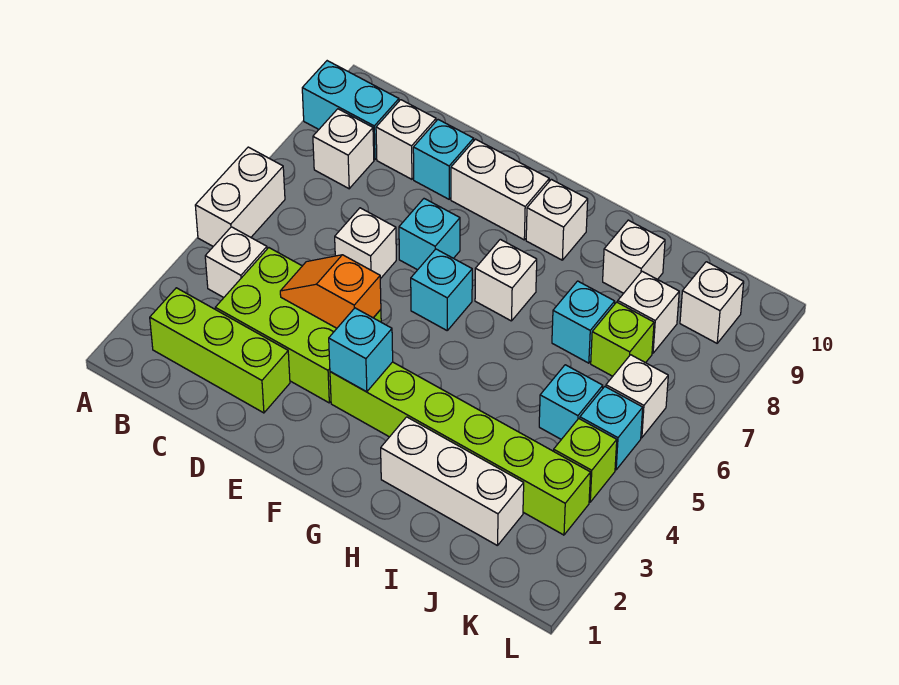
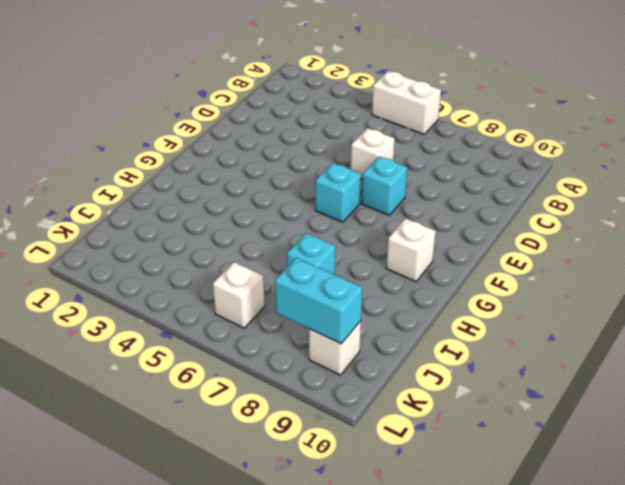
cyan 1x2 brick [275,257,362,344] -> cyan 1x2 brick turned to [302,61,399,159]
none -> lime 1x3 brick [150,288,290,413]
none -> white 1x1 brick [205,227,267,297]
none -> white 1x1 brick [313,109,374,189]

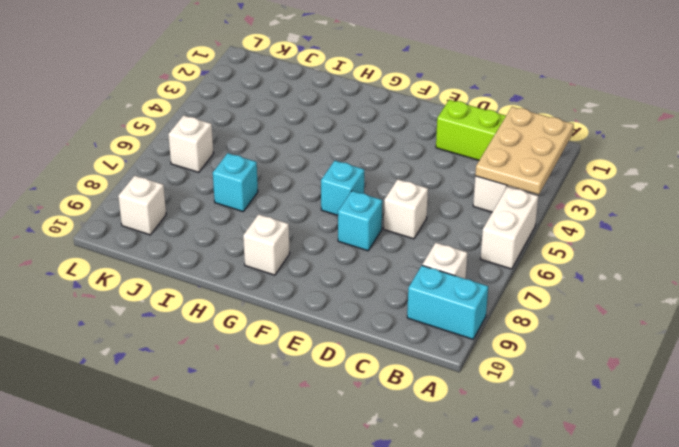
tan 2x3 plate [475,107,574,194] -> none
none -> lime 2x3 brick [215,248,381,403]
none -> white 1x1 brick [376,100,436,179]
none -> cyan 1x1 brick [413,120,474,199]

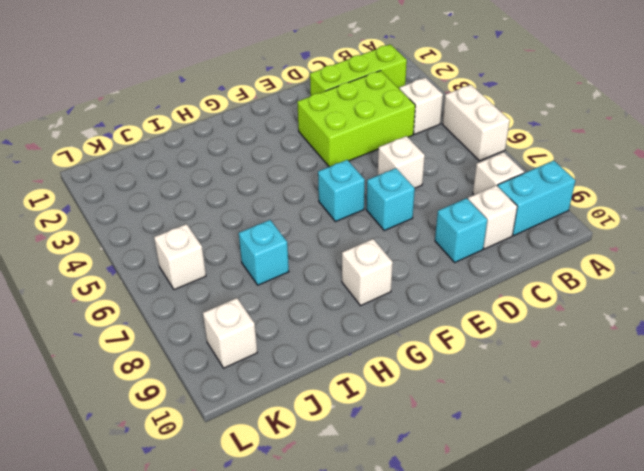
none -> white 1x2 brick [451,139,549,240]
none -> lime 1x6 brick [330,362,591,535]
none -> white 1x1 brick [475,239,537,321]

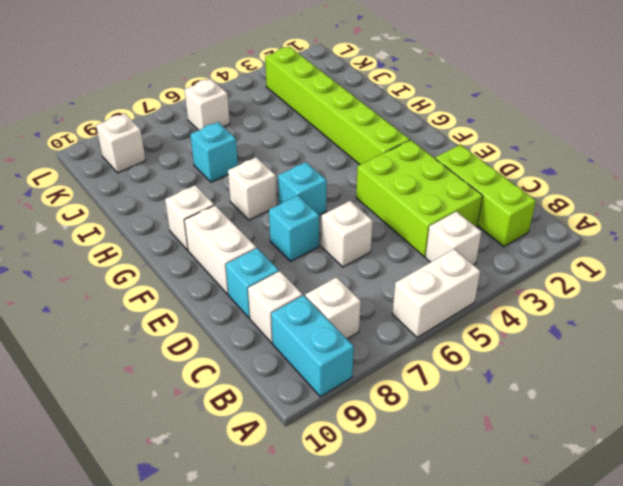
none -> white 1x3 brick [381,417,524,546]
none -> white 1x1 brick [603,220,665,293]
none -> cyan 1x1 brick [539,365,603,439]

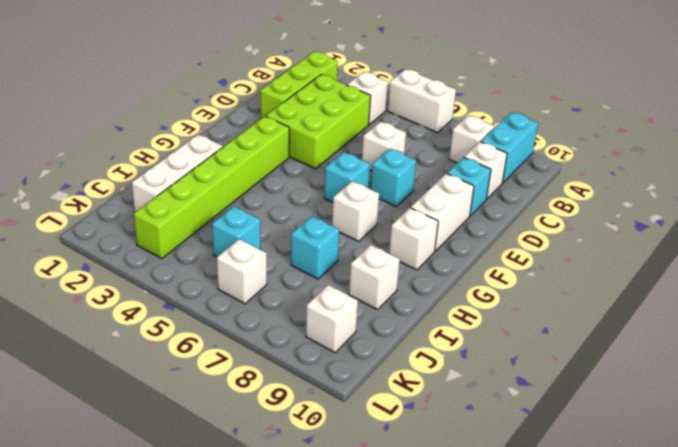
none -> lime 1x1 brick [591,302,654,376]
none -> white 1x1 brick [618,271,679,353]
none -> lime 1x1 brick [554,419,617,502]

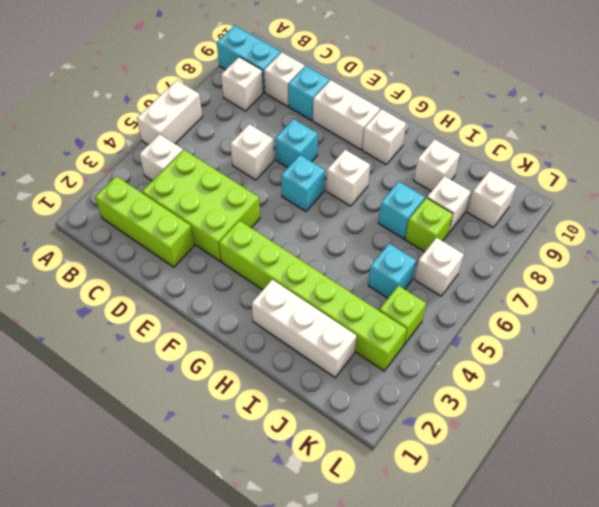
none -> cyan 1x1 brick [580,387,643,470]
none -> orange 1x2 slope [280,255,381,328]
none -> cyan 1x1 brick [329,308,393,392]

